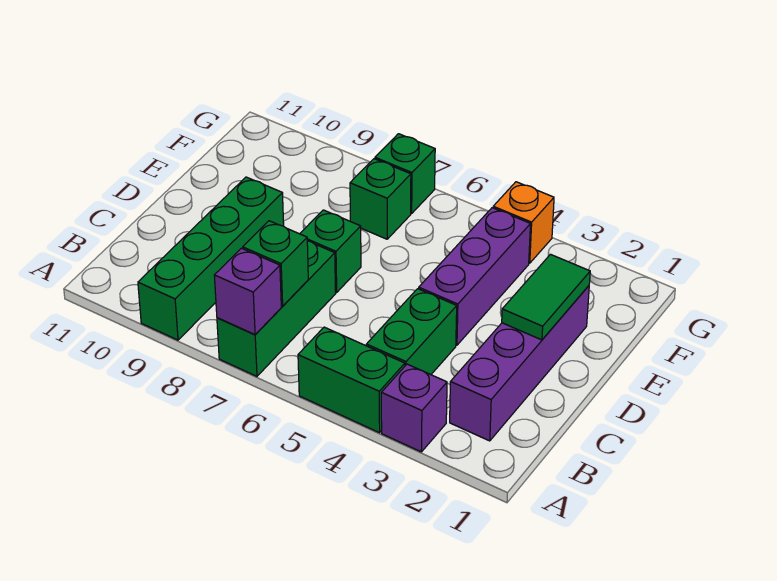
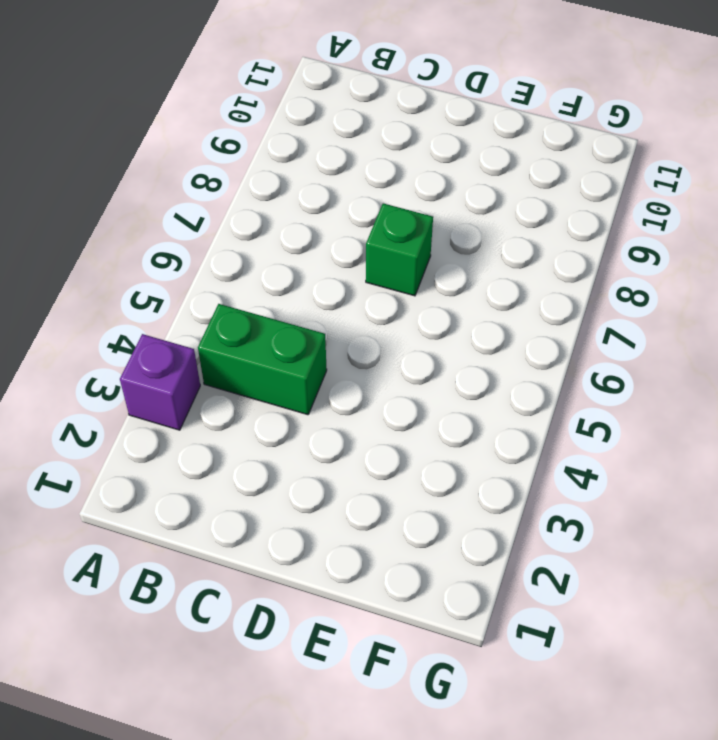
none -> green 1x2 brick [298,327,405,433]
none -> green 1x3 brick [217,241,336,376]
none -> green 1x4 brick [138,177,284,340]

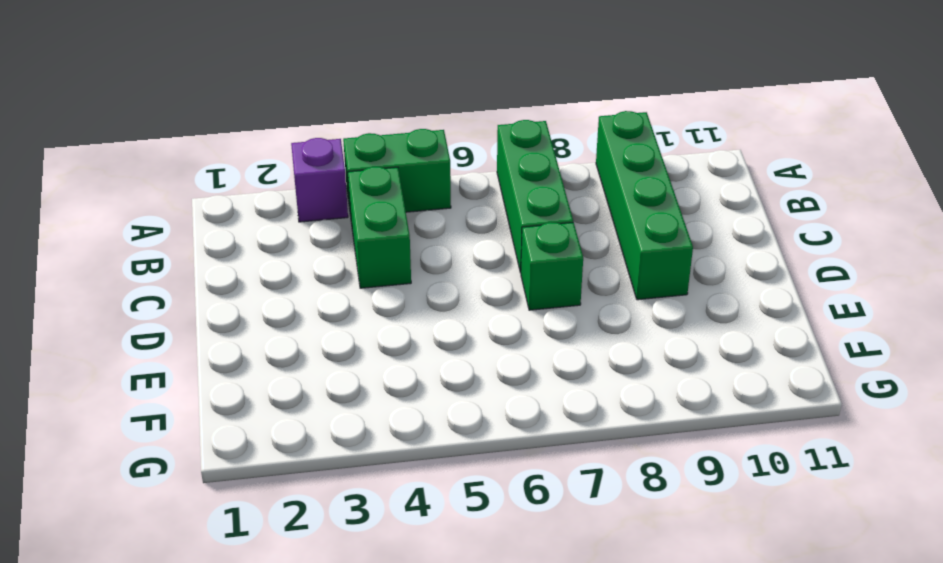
none -> purple 1x4 brick [450,286,589,441]
none -> purple 1x3 brick [419,208,530,345]
none -> green 1x1 brick [350,159,411,239]

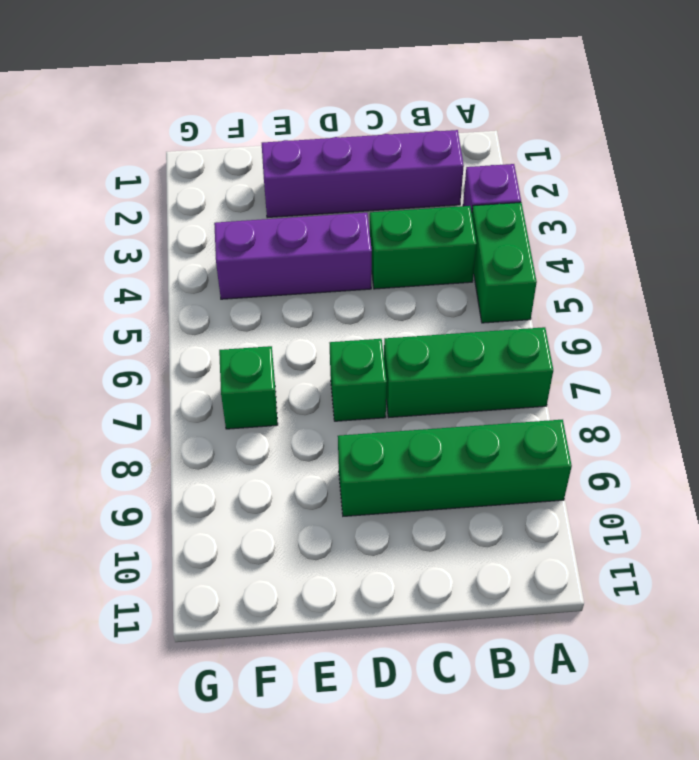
none -> orange 1x1 brick [493,182,554,263]
none -> green 1x1 brick [375,134,435,213]
none -> purple 1x1 brick [214,248,281,334]

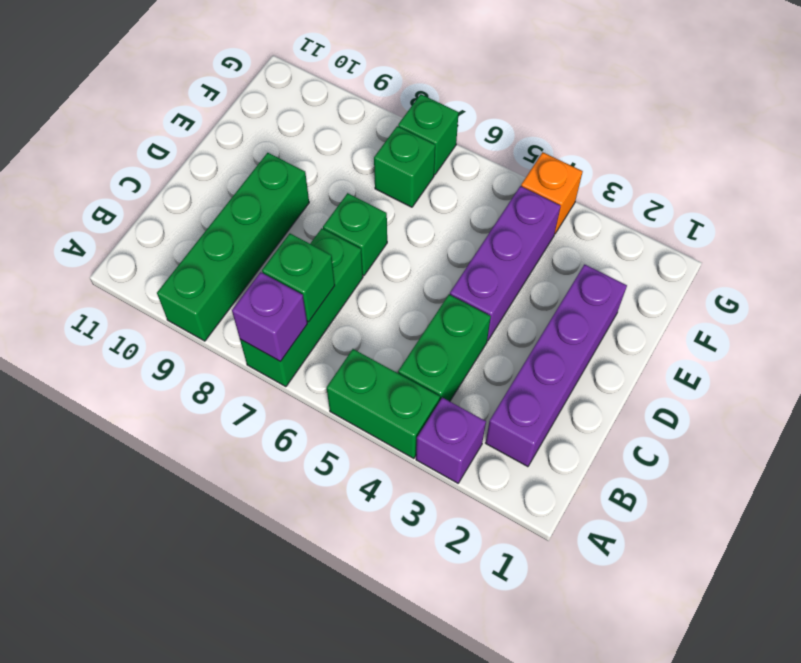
none -> green 1x2 tile [502,254,590,340]

